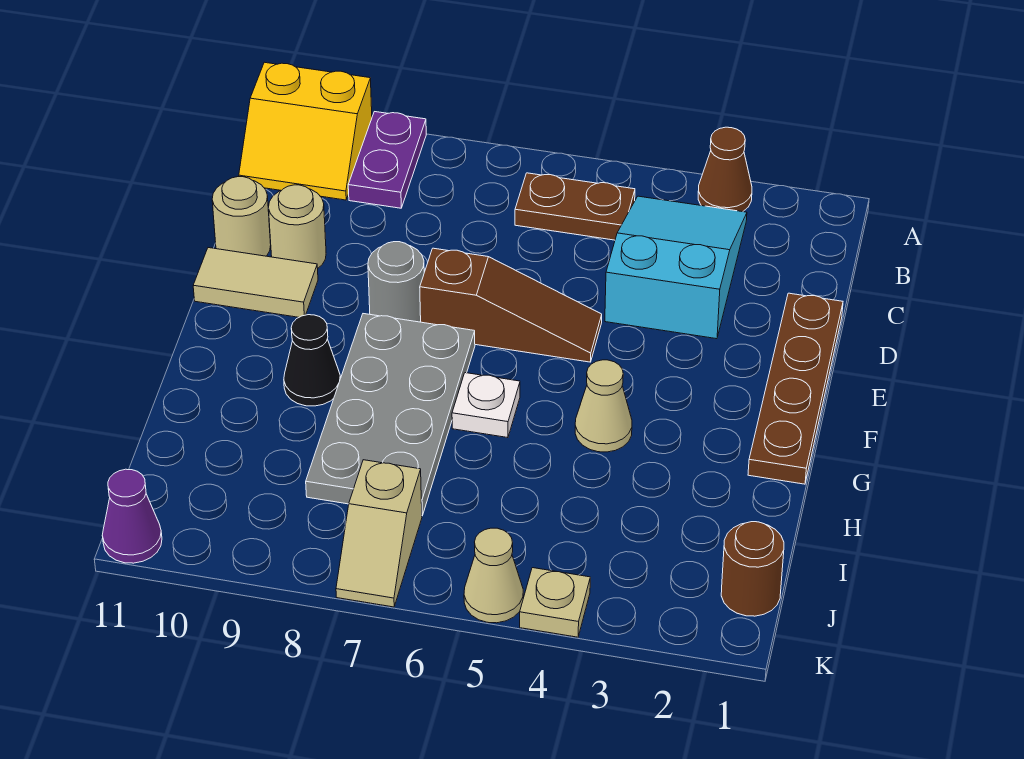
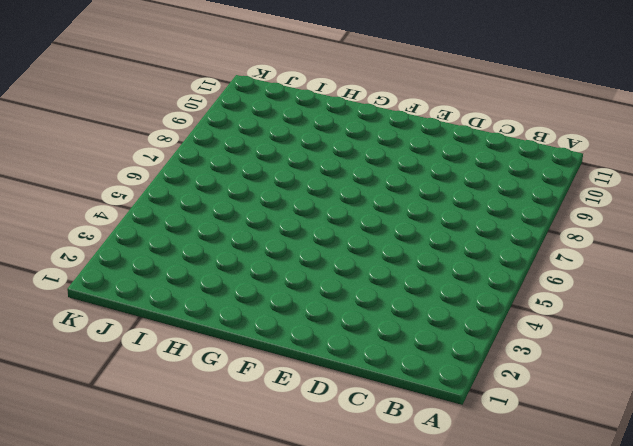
none -> brown 1x1 cone [698,127,752,212]
none -> purple 1x2 plate [348,112,426,208]
none -> yellow 2x2 slope [239,62,372,200]

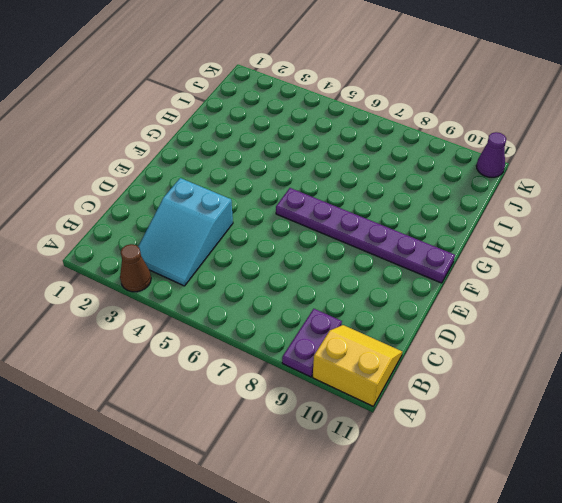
purple 1x6 plate [276,188,455,283] -> grey 2x4 plate [306,314,475,516]
none -> brown 1x2 plate [515,173,635,240]
none -> brown 1x4 plate [748,293,843,484]
none -> tan 1x1 round brick [268,185,326,268]

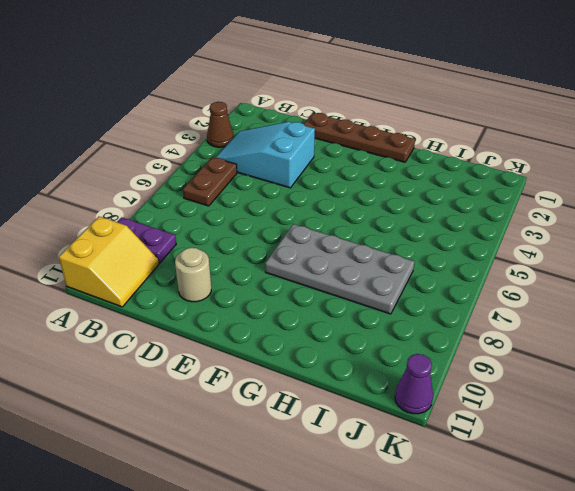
none -> tan 1x1 round brick [212,177,271,256]
none -> brown 1x3 slope [420,248,602,362]
none -> grey 1x1 round brick [368,242,424,322]

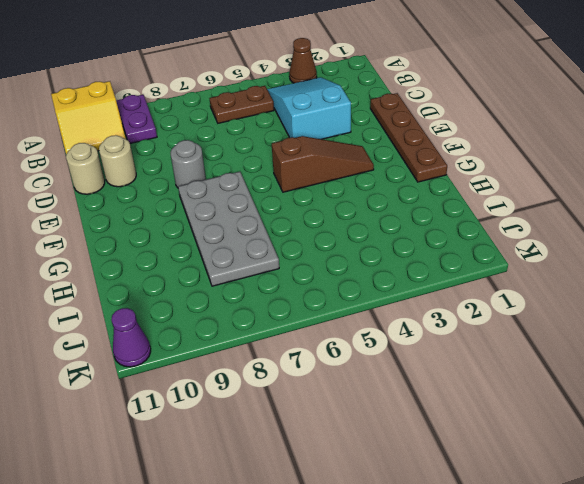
brown 1x3 slope [272,136,374,192] -> brown 1x3 slope moved to [420,248,602,362]
none -> tan 1x2 tile [193,248,318,317]
none -> tan 1x1 cone [575,360,632,452]
none -> white 1x1 plate [452,373,520,438]

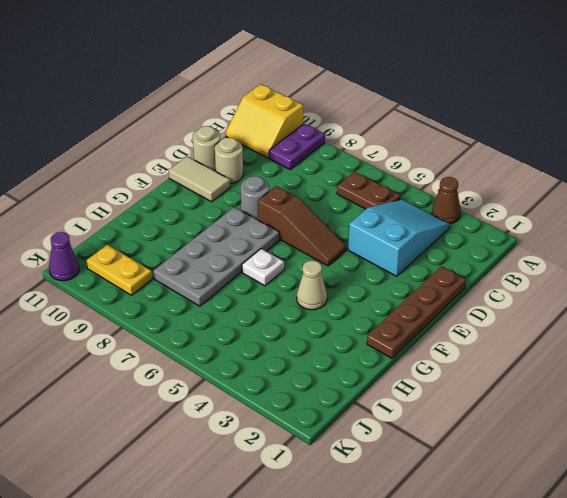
yellow 1x2 plate [86,245,152,295] -> none
none -> black 1x1 cone [284,315,340,406]
none -> brown 1x1 round brick [721,522,784,616]
none -> tan 1x2 slope [336,460,422,607]

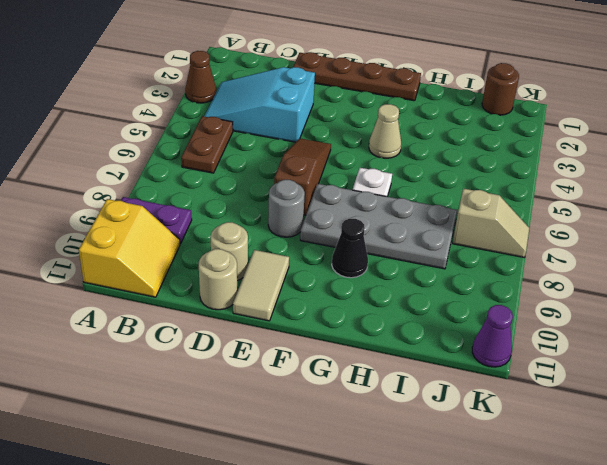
none -> tan 1x1 plate [520,568,590,637]
none -> tan 1x1 cone [464,528,523,623]

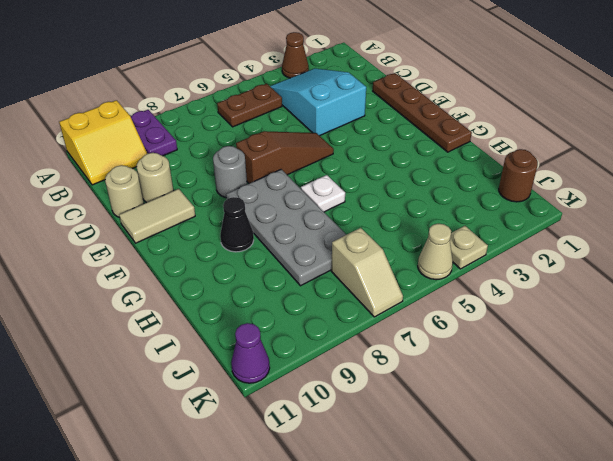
none -> tan 1x1 cone [575,360,632,452]

